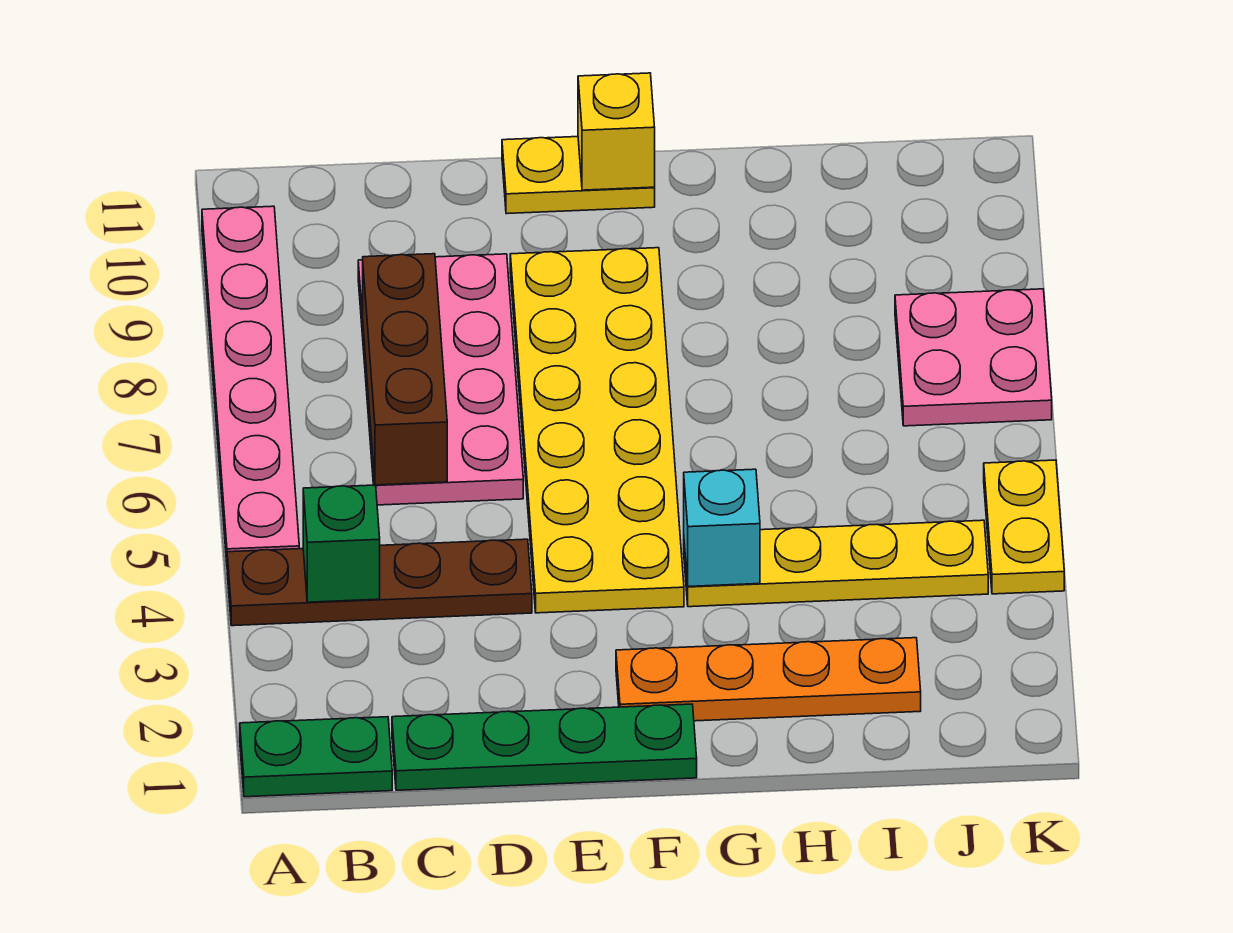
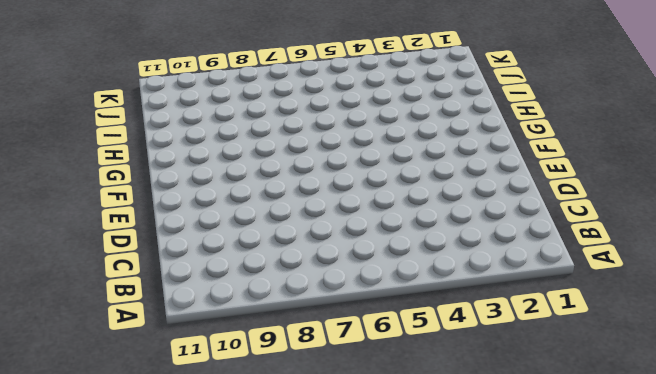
none -> green 1x2 plate [240,717,392,797]
none -> brown 1x4 plate [227,539,532,626]
none -> pink 1x6 plate [202,206,299,562]

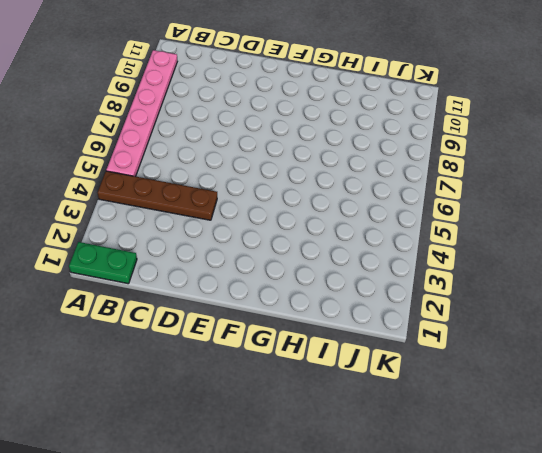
none -> green 1x4 plate [392,704,697,790]
none -> pink 2x4 plate [358,254,523,505]
none -> yellow 2x6 plate [510,248,684,613]

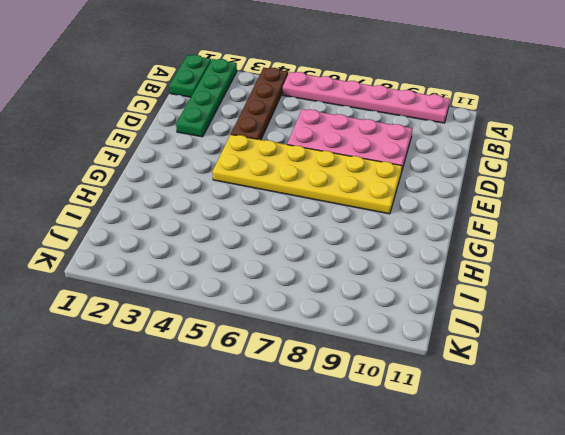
green 1x4 plate [176,59,237,137] -> green 1x4 plate moved to [392,704,697,790]
none -> yellow 1x2 plate [502,137,655,214]
none -> orange 1x4 plate [616,638,921,721]
none -> yellow 1x4 plate [684,520,988,607]

